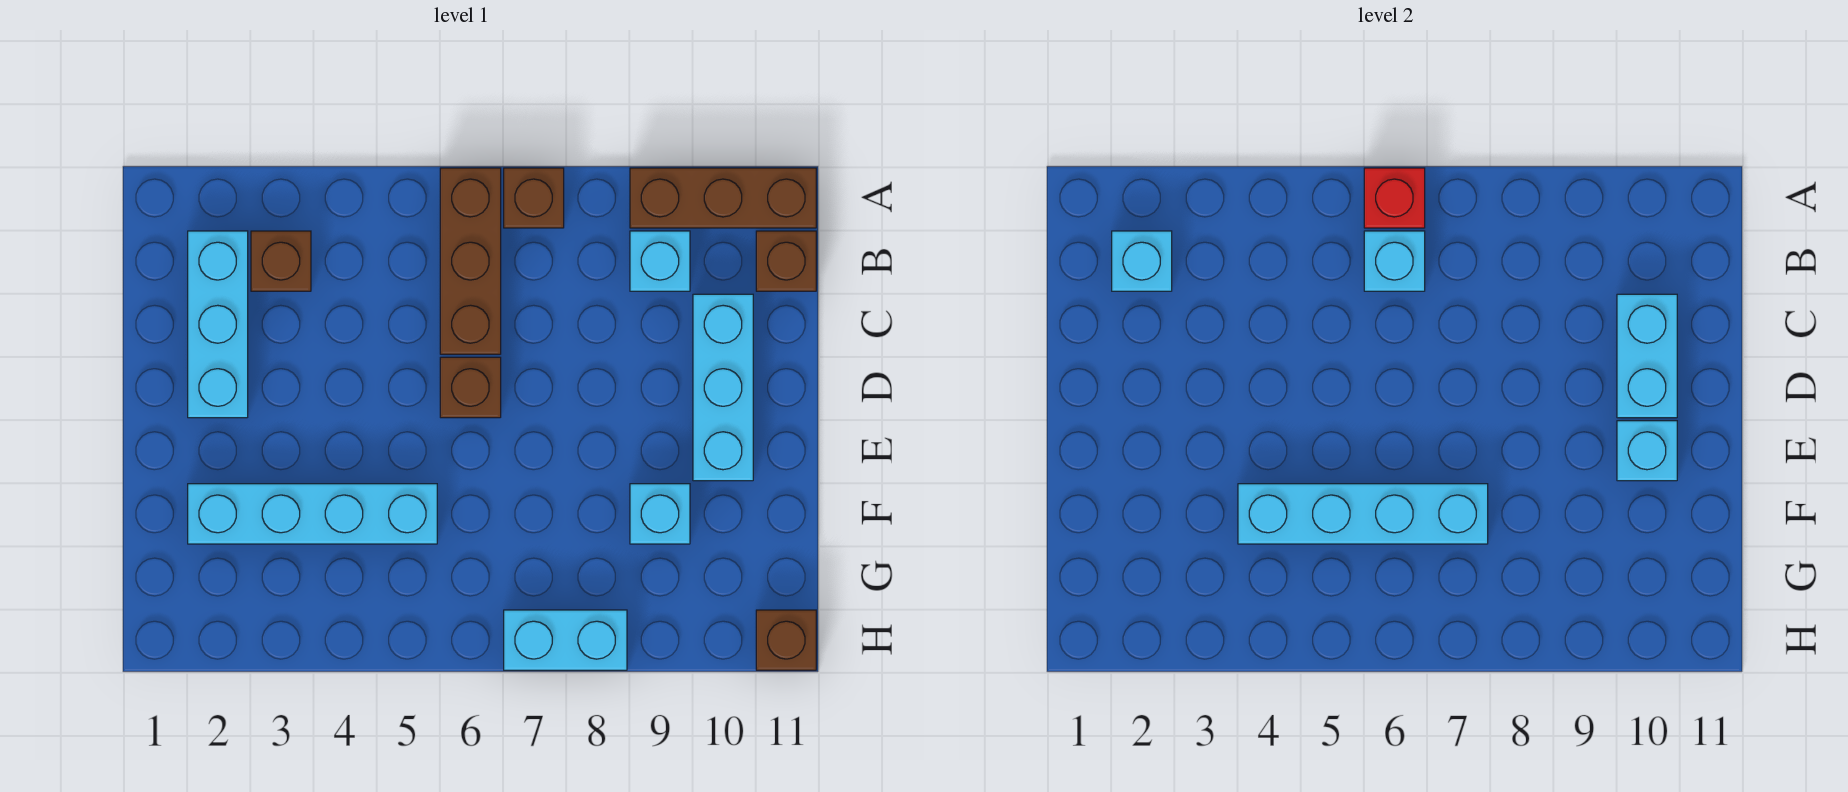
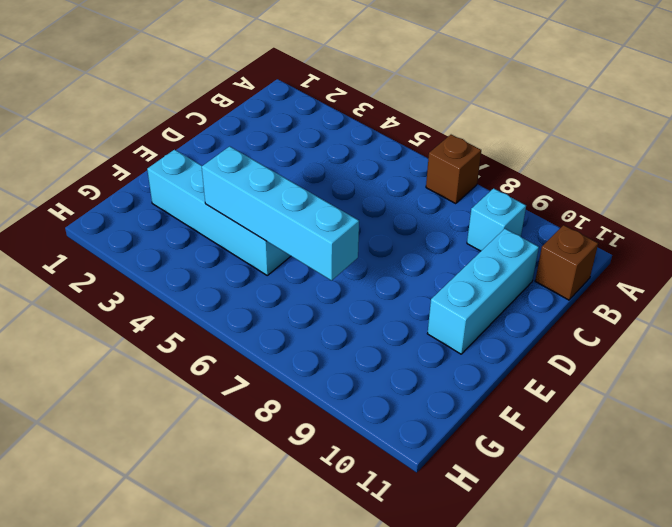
none -> brown 1x3 brick [440,168,501,354]
none -> brown 1x3 brick [630,168,816,228]
none -> cyan 1x3 brick [188,231,248,418]

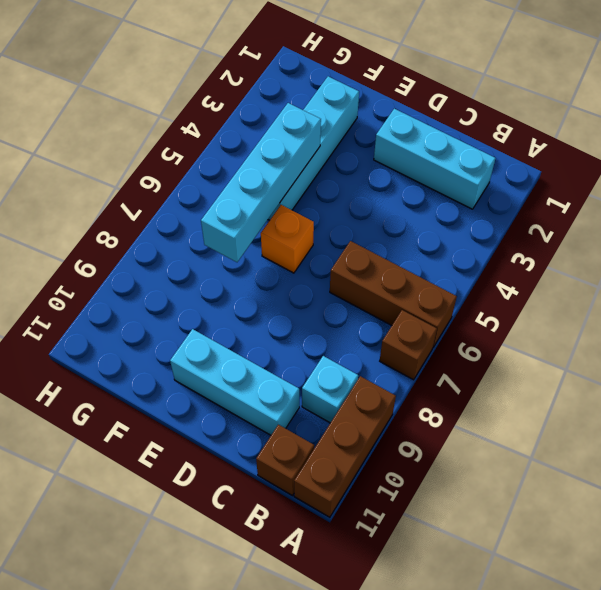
orange 1x1 brick [261,205,314,273] -> none
none -> brown 1x1 brick [251,231,311,291]
none -> brown 1x1 brick [440,357,501,418]
none -> cyan 1x1 brick [630,484,690,544]

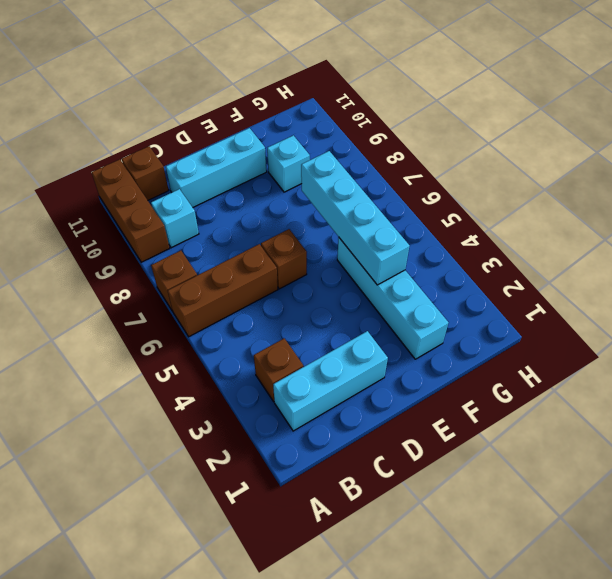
none -> cyan 1x2 brick [504,610,627,670]
none -> brown 1x1 brick [756,610,816,670]
none -> red 1x1 brick [1364,168,1425,228]

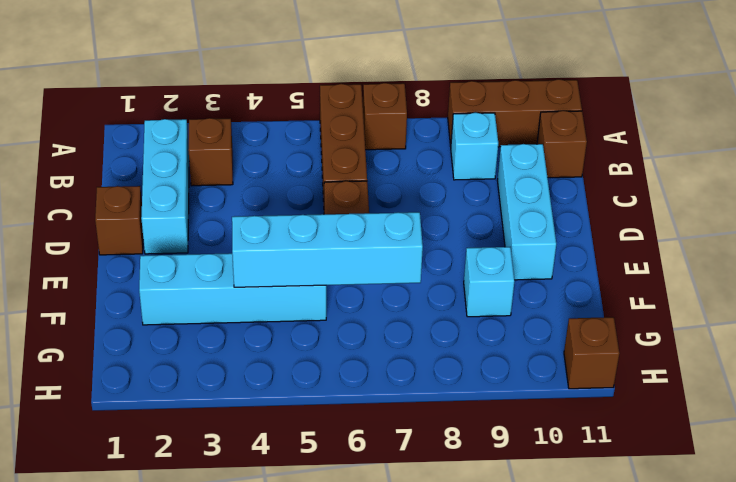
brown 1x1 brick [95,186,143,255] -> none
none -> cyan 1x2 brick [504,610,627,670]
none -> red 1x1 brick [1364,168,1425,228]
none -> cyan 1x1 brick [1112,231,1172,291]

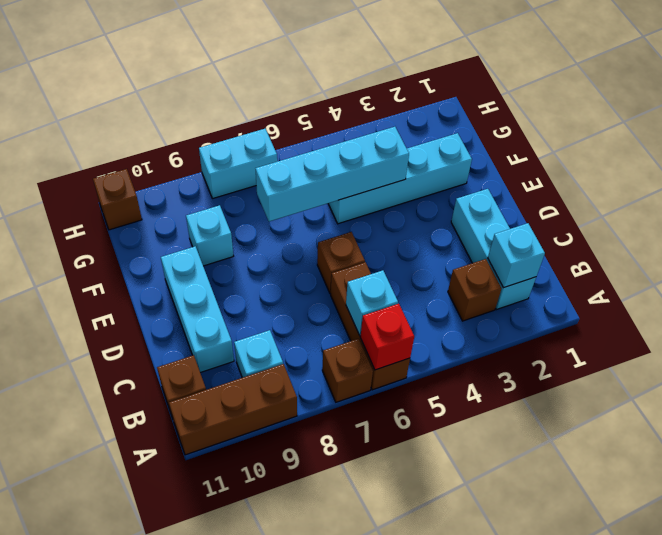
none -> cyan 1x2 brick [1617,294,1677,418]
none -> cyan 1x1 brick [1617,421,1677,481]

